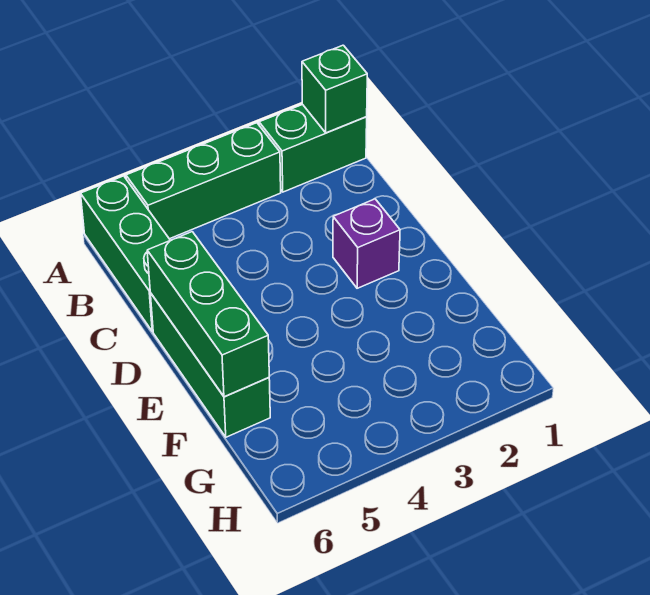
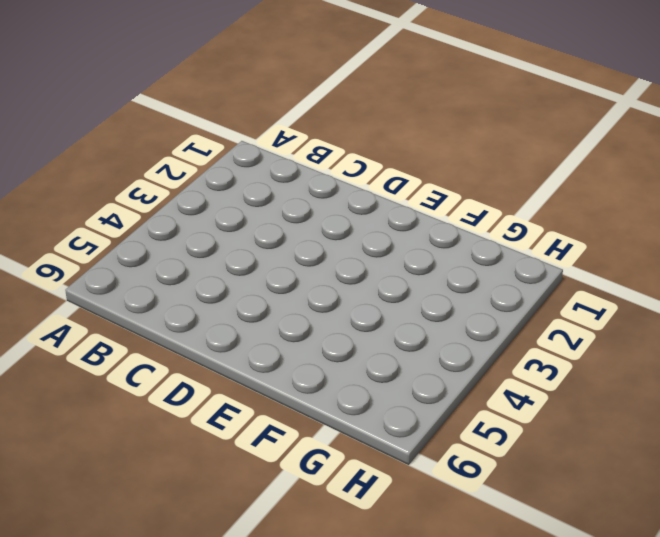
none -> green 1x2 brick [259,104,367,192]
none -> green 1x3 brick [126,123,281,239]

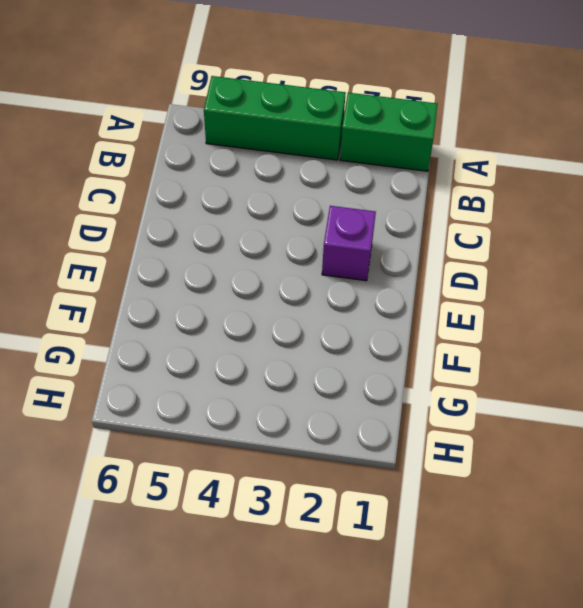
none -> green 1x3 brick [81,176,170,331]
none -> green 1x3 brick [150,293,270,437]

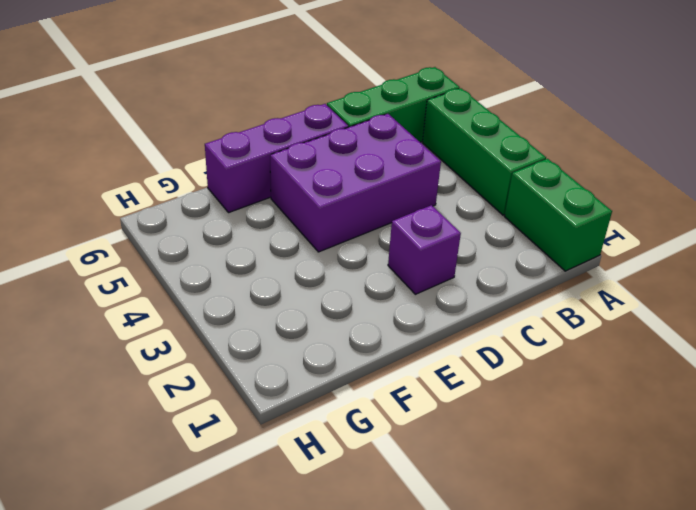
purple 2x3 brick [270,114,441,252] -> none
purple 1x3 brick [205,104,348,213] -> green 1x3 brick [150,293,270,437]
none -> green 1x1 brick [302,45,367,133]
none -> green 1x3 brick [147,232,269,397]

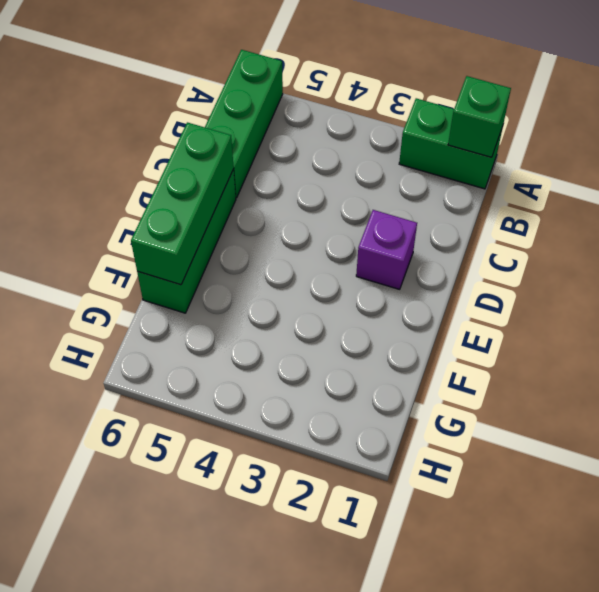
none -> green 1x3 brick [126,123,281,239]

